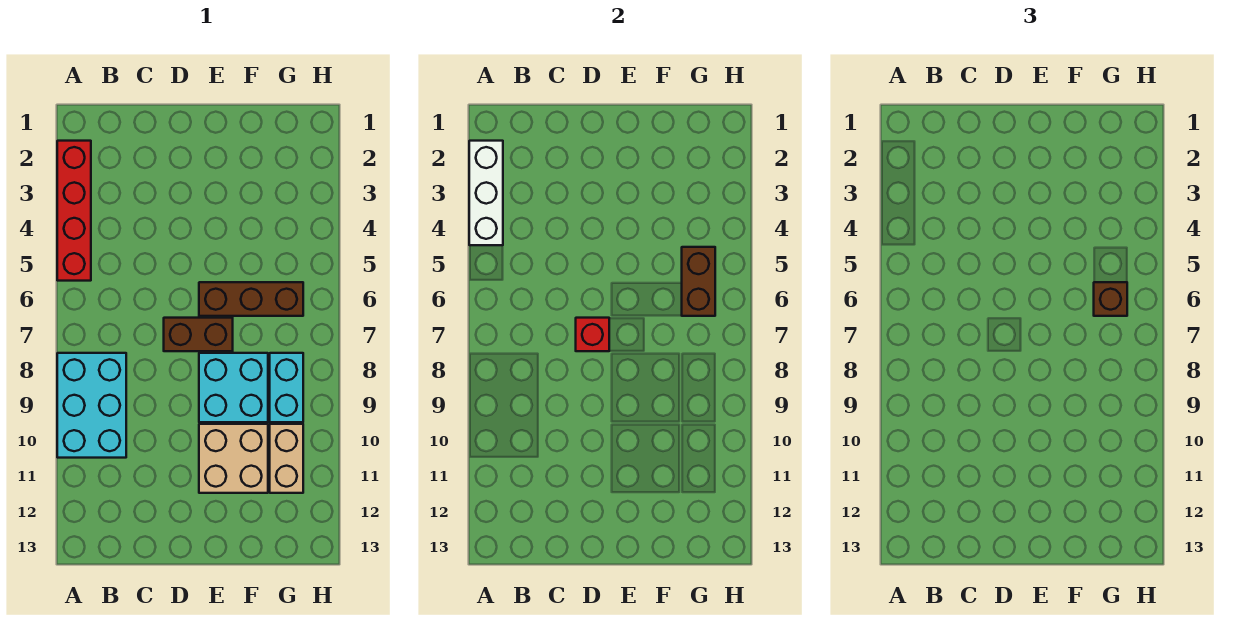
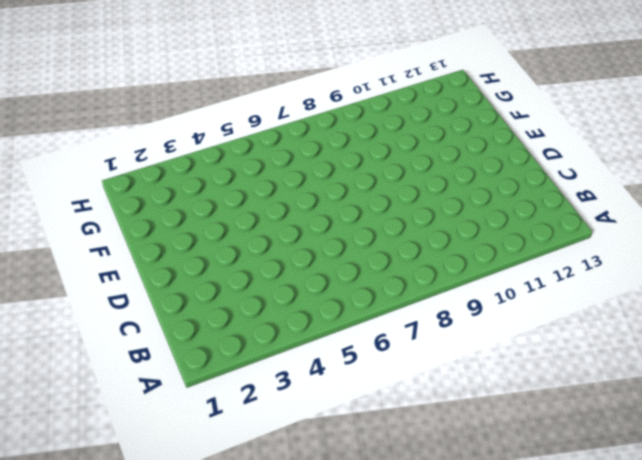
none -> red 1x4 brick [57,141,91,281]
none -> cyan 2x3 brick [57,353,126,458]
none -> brown 1x2 brick [164,318,233,351]

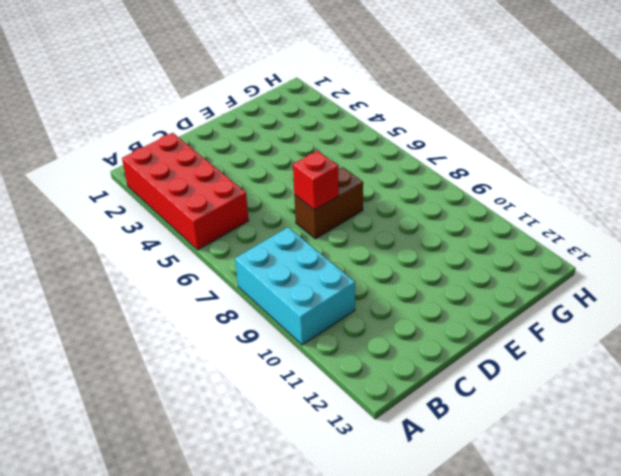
red 2x4 brick [122,133,249,250] -> red 1x4 brick [57,141,91,281]
none -> brown 1x3 brick [199,282,303,316]
none -> cyan 2x2 brick [199,353,268,422]
none -> tan 2x2 brick [199,424,268,493]

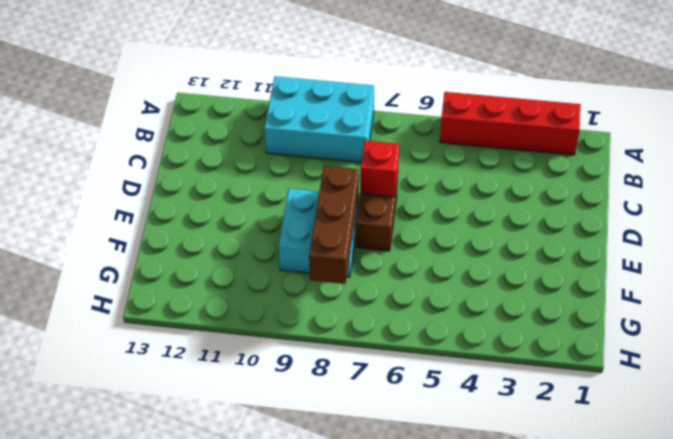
brown 1x3 brick [309,166,359,284] -> brown 1x3 brick moved to [199,282,303,316]
none -> tan 2x2 brick [199,424,268,493]
none -> cyan 1x2 brick [270,353,303,422]
none -> tan 1x2 brick [270,424,303,493]

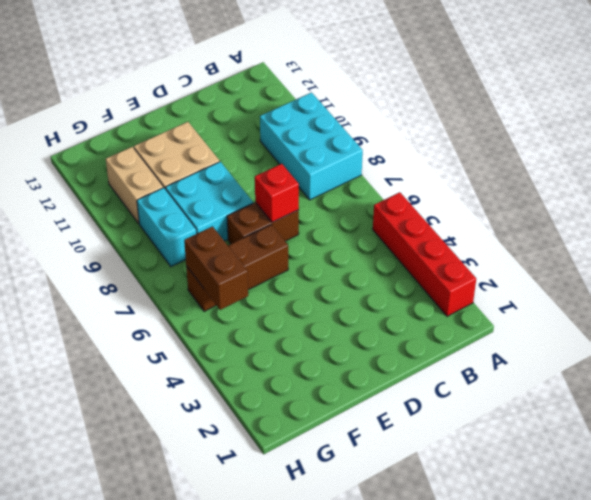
none -> white 1x3 brick [469,141,503,245]
none -> brown 1x1 brick [1094,282,1127,316]

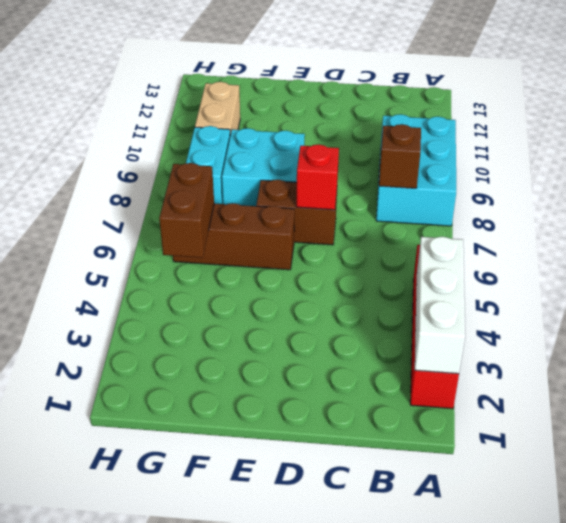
brown 1x1 brick [379,124,421,188] -> brown 1x1 brick moved to [1094,282,1127,316]
none -> tan 2x2 brick [199,424,268,493]

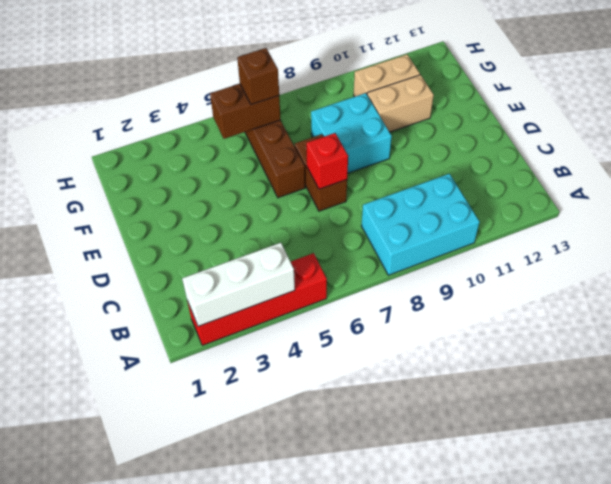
tan 1x2 brick [367,75,434,132] -> tan 2x2 brick [199,424,268,493]
none -> cyan 1x2 brick [270,353,303,422]

